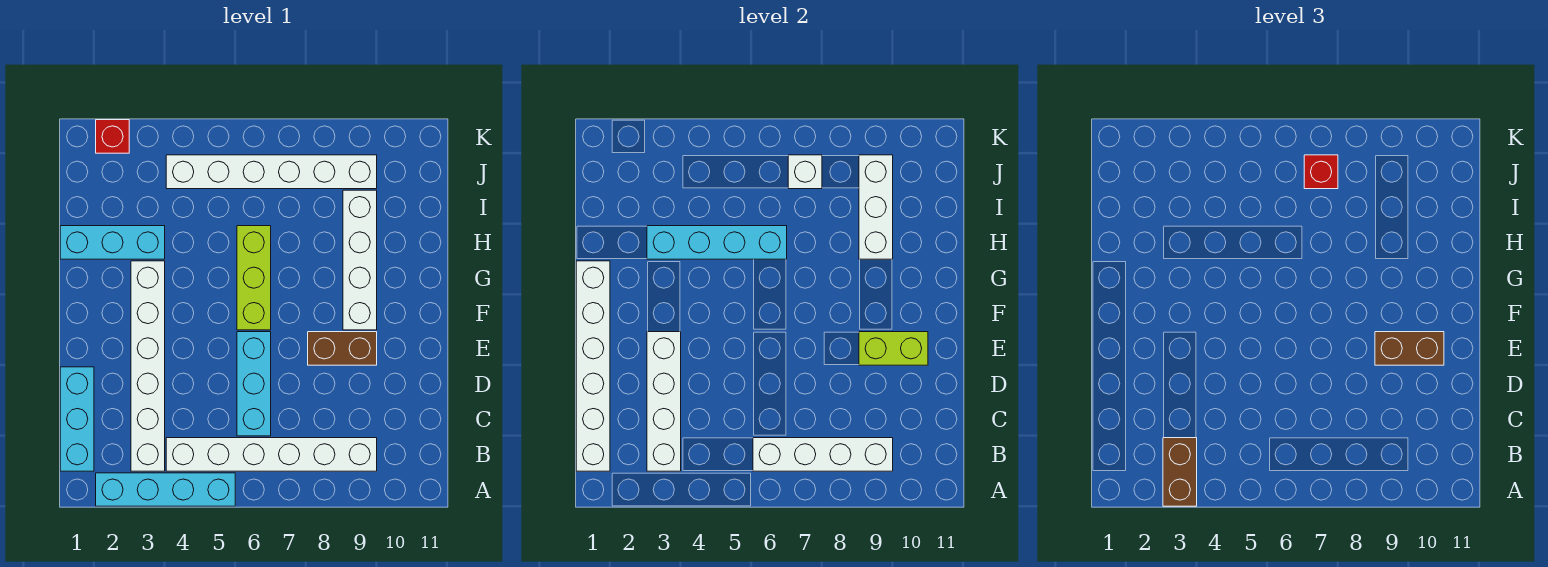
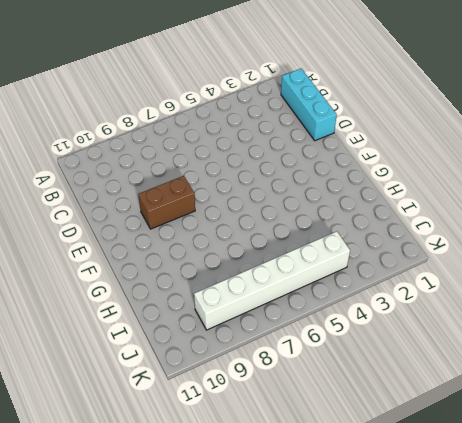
none -> cyan 1x4 brick [96,473,235,506]
none -> white 1x6 brick [131,261,165,471]
none -> white 1x6 brick [166,438,377,471]

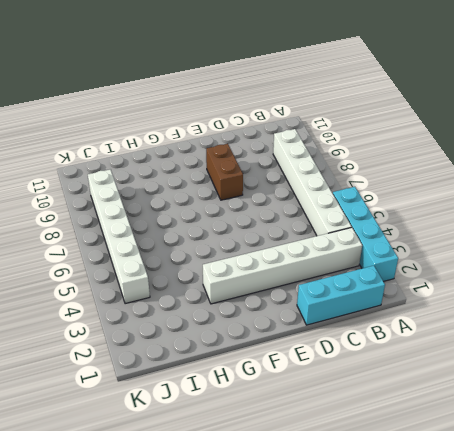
none -> cyan 1x3 brick [237,332,271,436]
none -> lime 1x3 brick [237,226,271,330]
none -> white 1x4 brick [343,190,377,330]

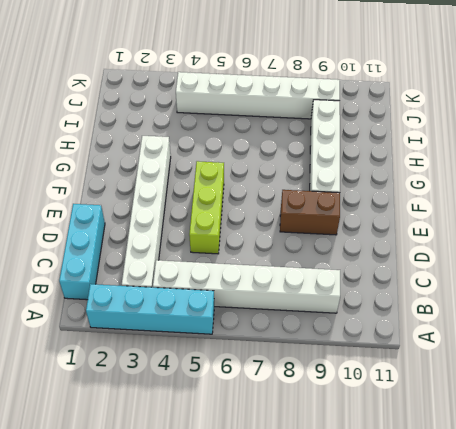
lime 1x3 brick [189,161,224,254] -> lime 1x3 brick moved to [237,226,271,330]
none -> cyan 1x3 brick [237,332,271,436]
none -> cyan 1x3 brick [60,226,165,259]
none -> red 1x1 brick [96,120,129,153]

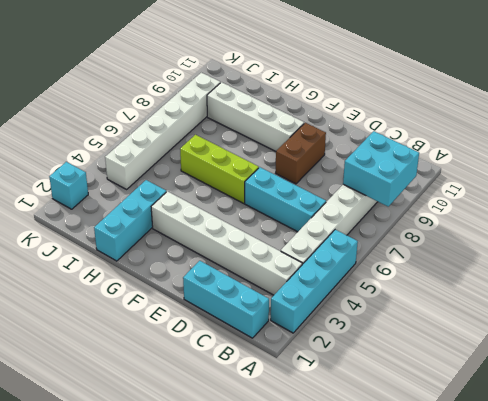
cyan 2x2 brick [343,131,419,206] -> white 1x4 brick [753,438,893,471]
cyan 1x1 brick [49,162,88,209] -> red 1x1 brick [96,120,129,153]
none -> white 1x6 brick [576,261,610,471]
none -> white 1x4 brick [647,332,681,471]
none -> lime 1x2 brick [859,332,928,365]

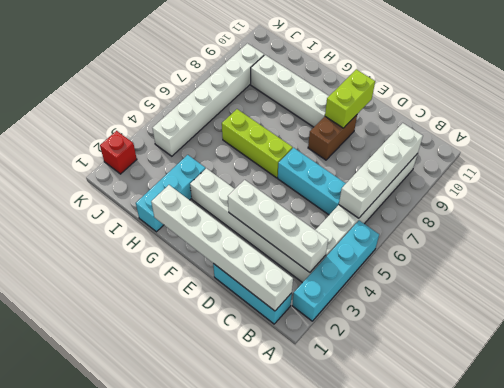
none -> cyan 1x4 brick [647,226,787,259]
none -> white 1x3 brick [859,155,893,259]
none -> white 1x1 brick [788,155,822,189]

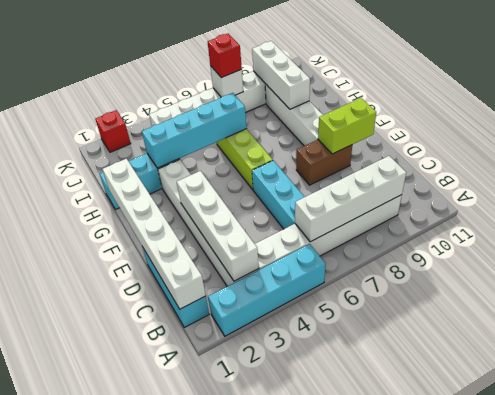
none -> brown 1x2 brick [1163,438,1197,506]
none -> brown 1x2 brick [1375,332,1444,365]

